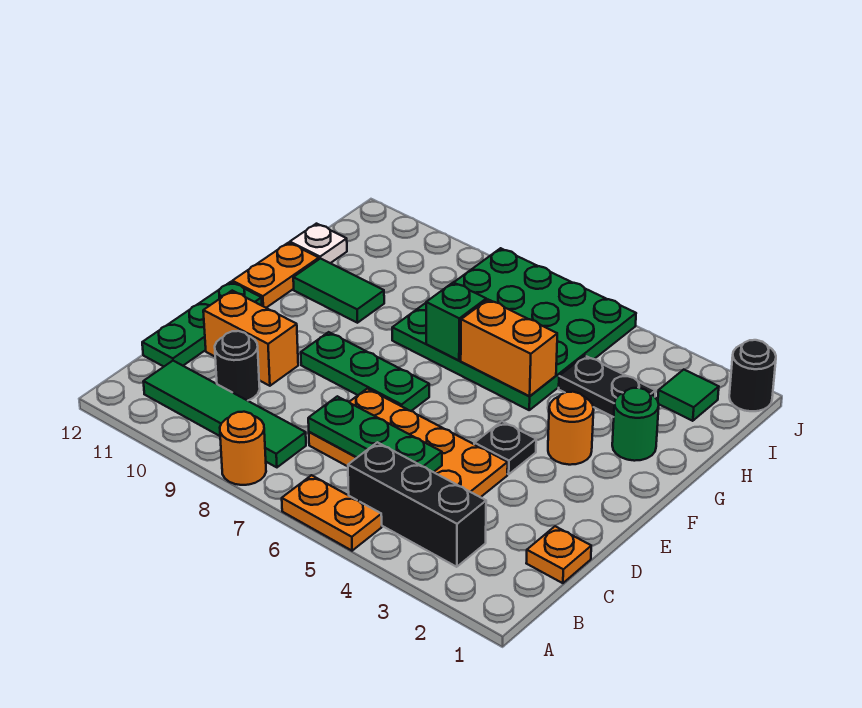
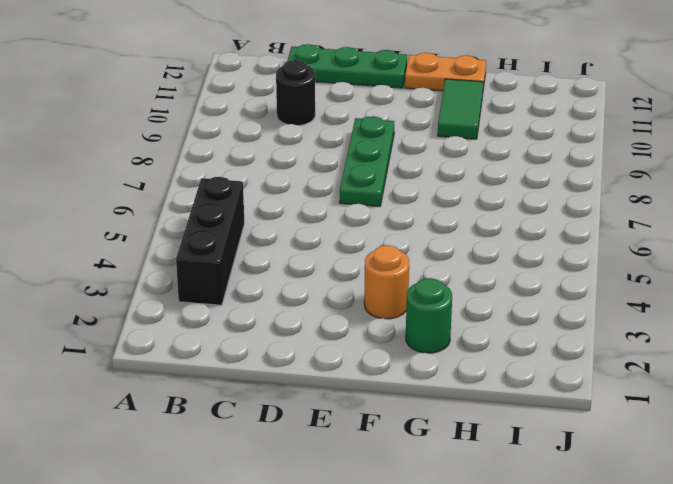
none -> orange 1x2 plate [282,475,382,551]
none -> orange 1x1 round brick [220,412,266,485]
none -> green 1x4 tile [143,361,306,467]

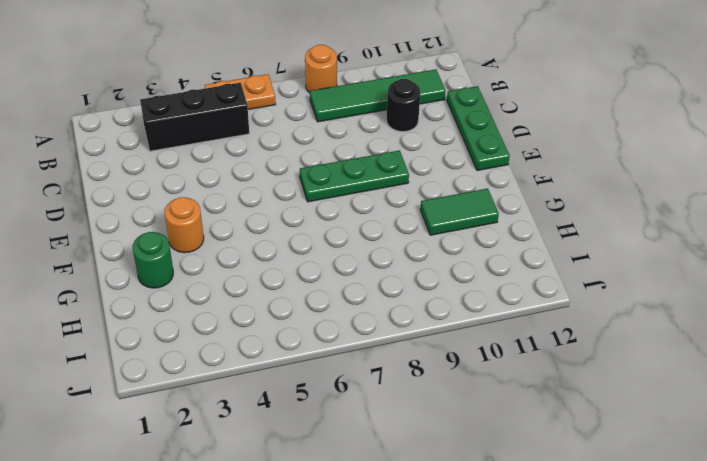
none -> orange 1x1 plate [526,526,591,583]
none -> orange 2x4 plate [309,389,508,497]
none -> orange 1x2 brick [203,291,298,386]

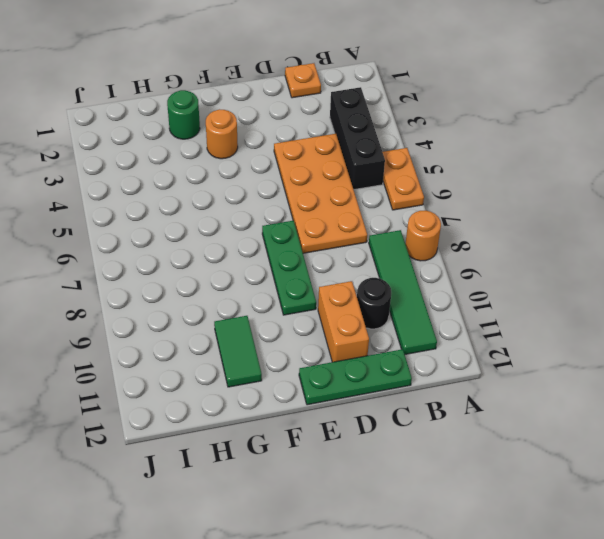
none -> black 1x1 plate [474,421,536,474]
none -> orange 1x2 plate [232,243,319,308]
none -> green 4x4 plate [392,248,636,410]

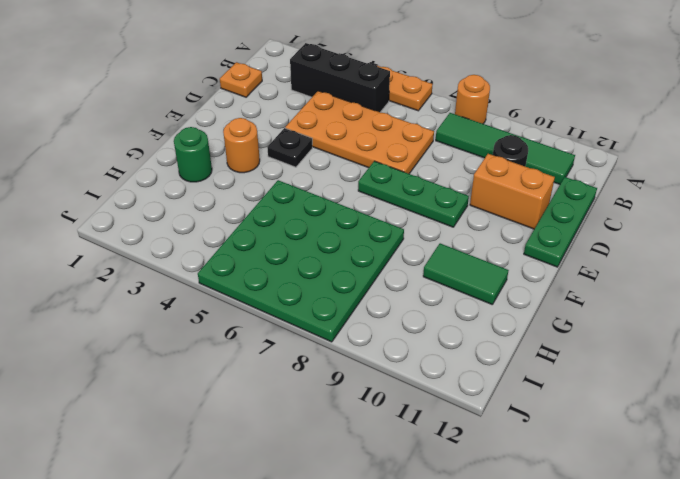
none -> orange 1x2 plate [232,243,319,308]
none -> black 1x2 plate [559,356,655,417]
none -> white 1x1 plate [290,224,347,263]

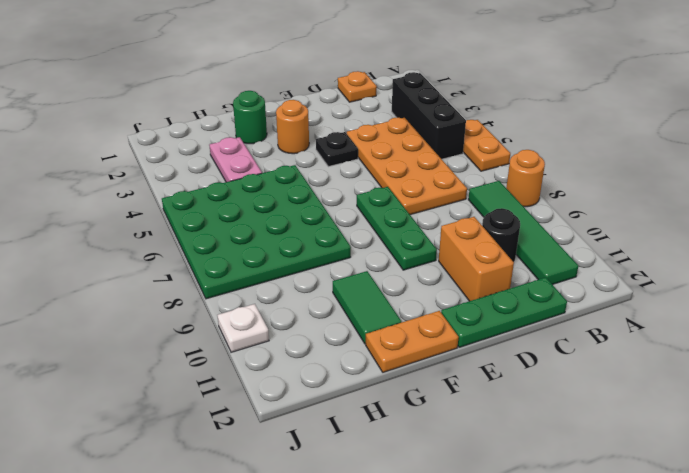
pink 1x2 plate [209,137,262,182] -> black 1x2 plate [559,356,655,417]
white 1x1 plate [217,304,269,352] -> white 1x1 plate moved to [290,224,347,263]
none -> green 1x1 tile [658,370,719,421]
none -> black 1x1 round brick [729,340,776,411]
none -> green 1x3 plate [308,396,442,472]

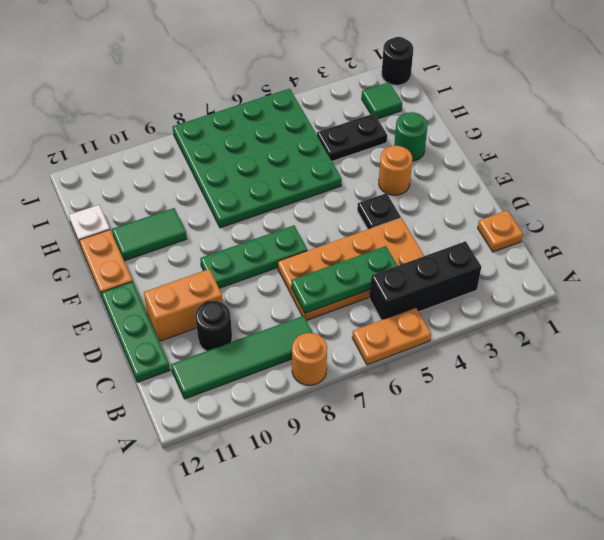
none -> orange 1x2 brick [461,300,557,396]
none -> green 1x1 brick [426,282,486,361]

